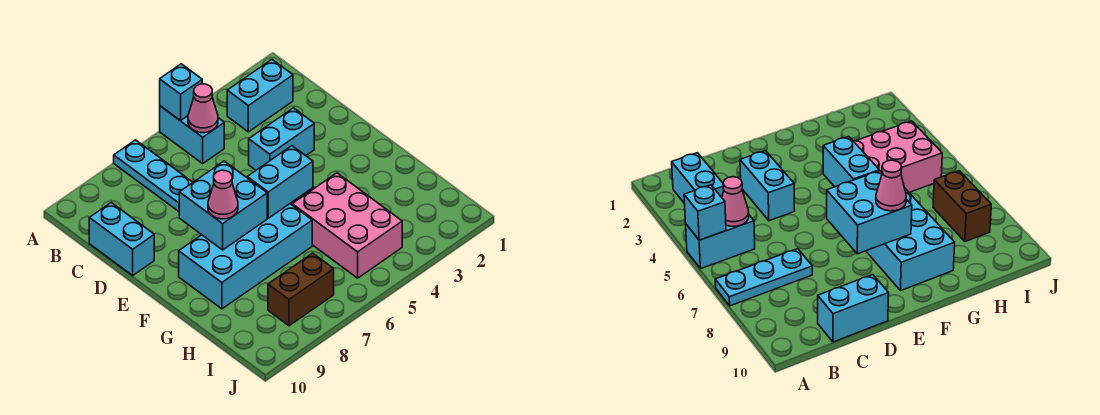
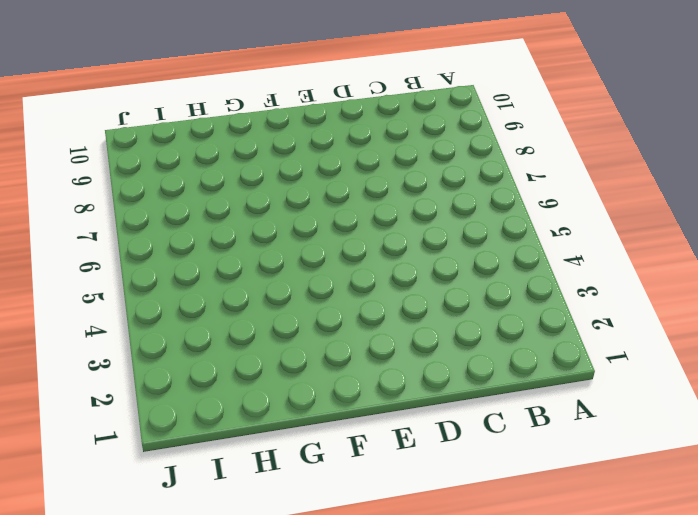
none -> cyan 1x2 brick [160,106,224,163]
none -> cyan 1x3 plate [114,140,193,211]
none -> cyan 1x2 brick [227,60,293,132]

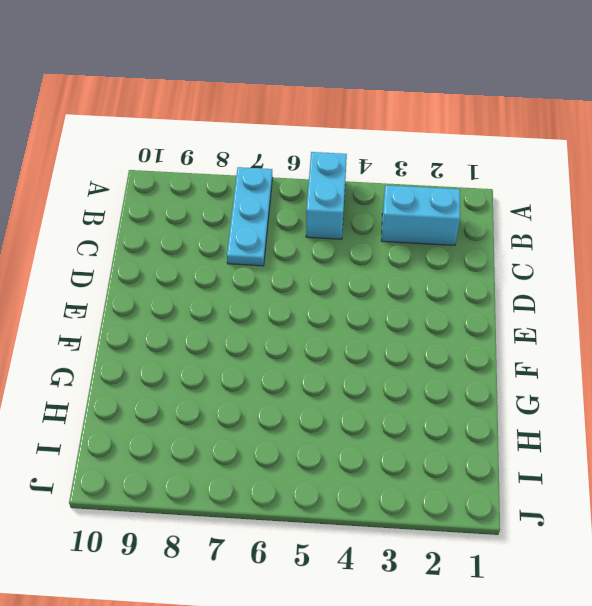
none -> cyan 1x2 brick [89,203,154,275]
none -> cyan 1x2 brick [249,108,314,170]
none -> cyan 2x4 brick [179,204,312,309]

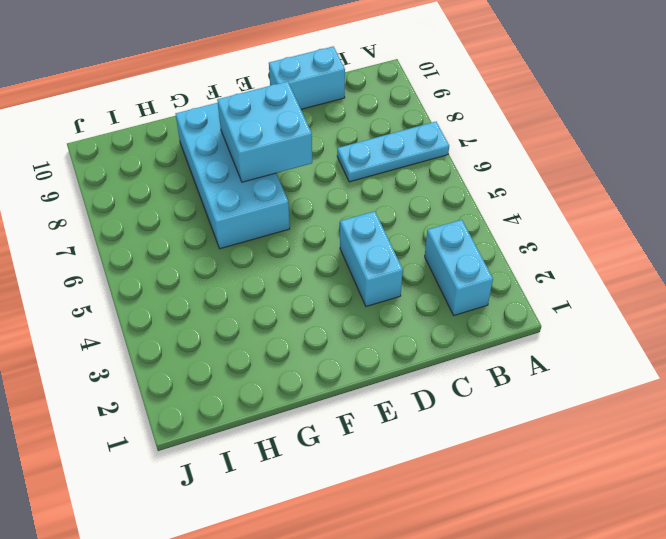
none -> cyan 1x2 brick [160,106,224,163]
none -> pink 2x3 brick [292,173,402,278]
none -> brown 1x2 brick [268,253,334,326]

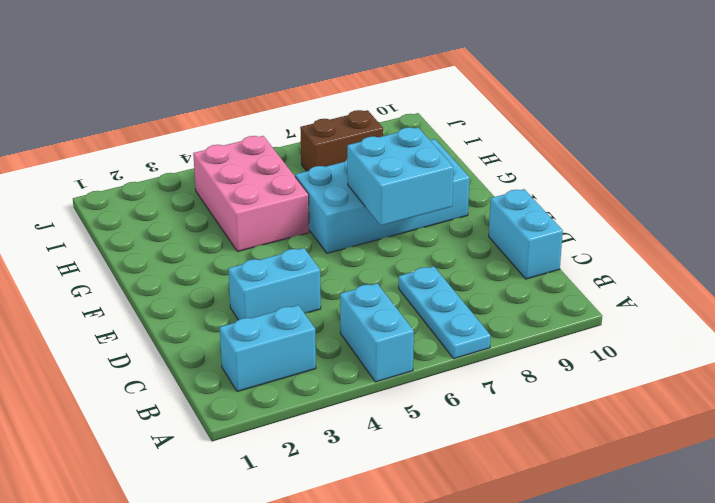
none -> cyan 1x1 brick [160,64,202,121]
none -> pink 1x1 cone [188,84,218,133]
none -> cyan 1x2 brick [247,146,313,218]

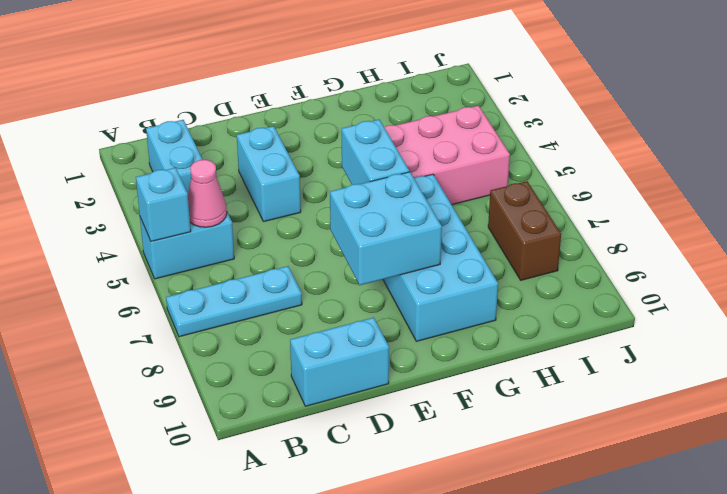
none -> pink 1x1 cone [208,170,238,219]

